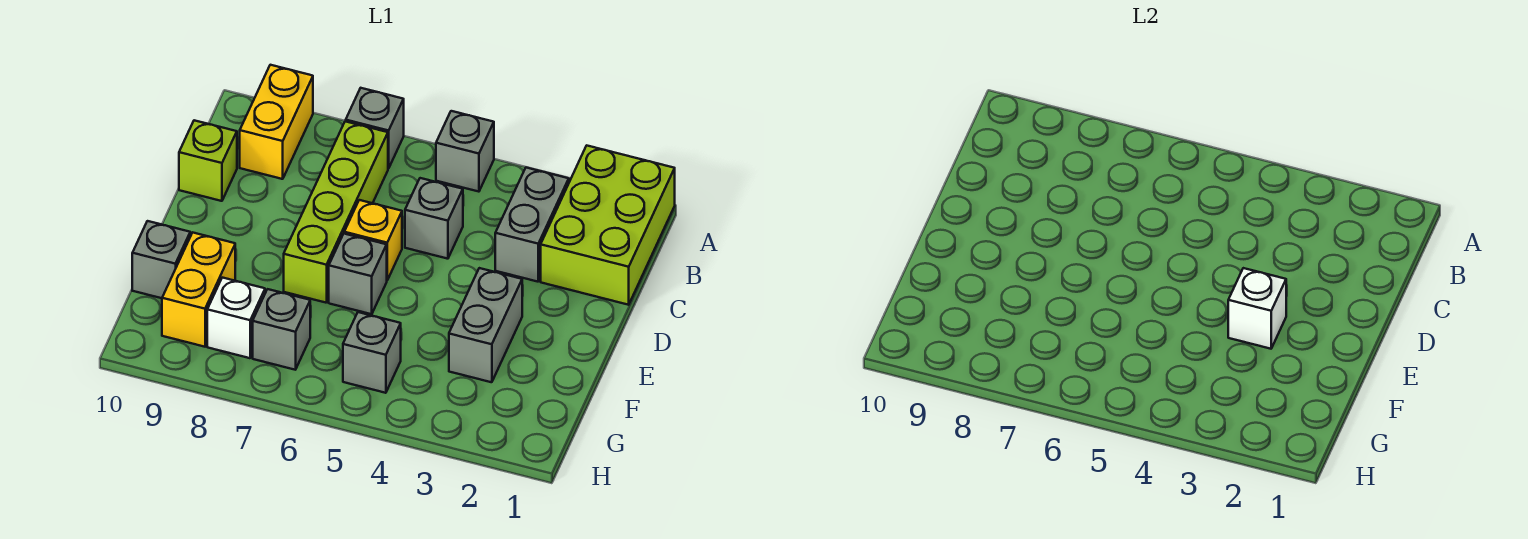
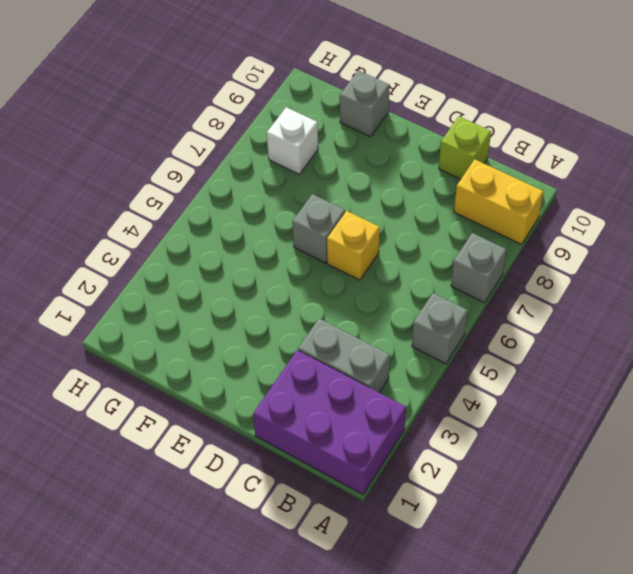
purple 2x3 brick [253,350,406,494] -> lime 2x3 brick [541,146,675,305]
none -> lime 1x4 brick [284,121,388,303]
none -> grey 1x1 brick [405,178,463,259]
none -> grey 1x2 brick [449,268,522,382]

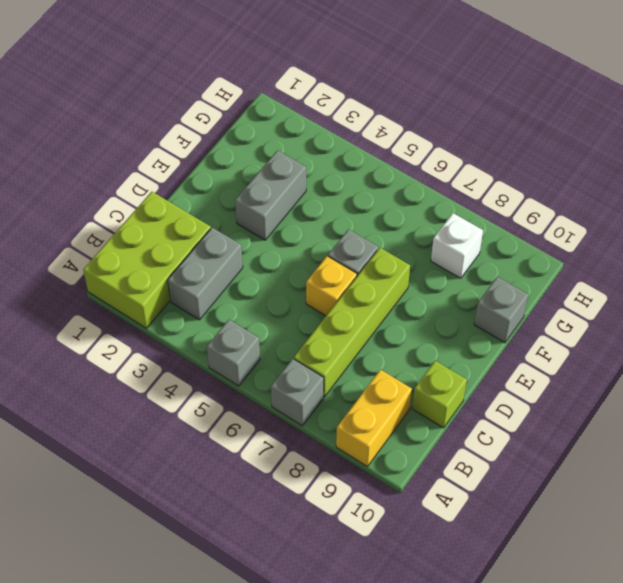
none -> grey 1x1 brick [405,178,463,259]
none -> yellow 1x2 brick [162,233,235,347]
none -> grey 1x1 brick [343,312,401,393]

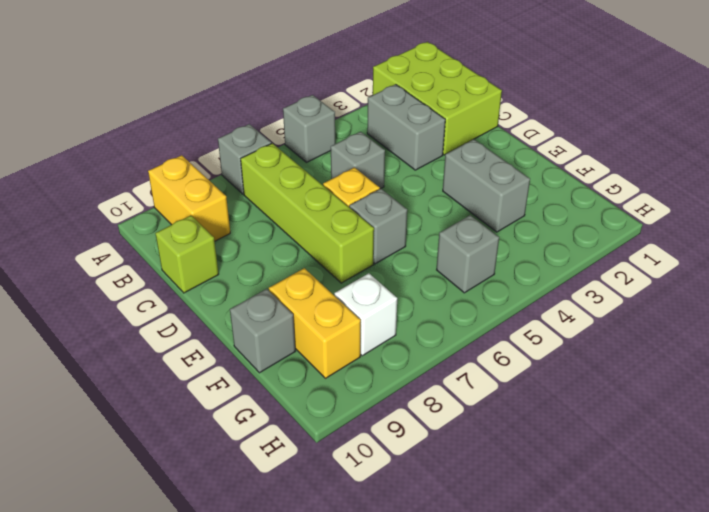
none -> grey 1x1 brick [253,289,310,370]
none -> white 1x1 brick [1228,268,1286,349]

